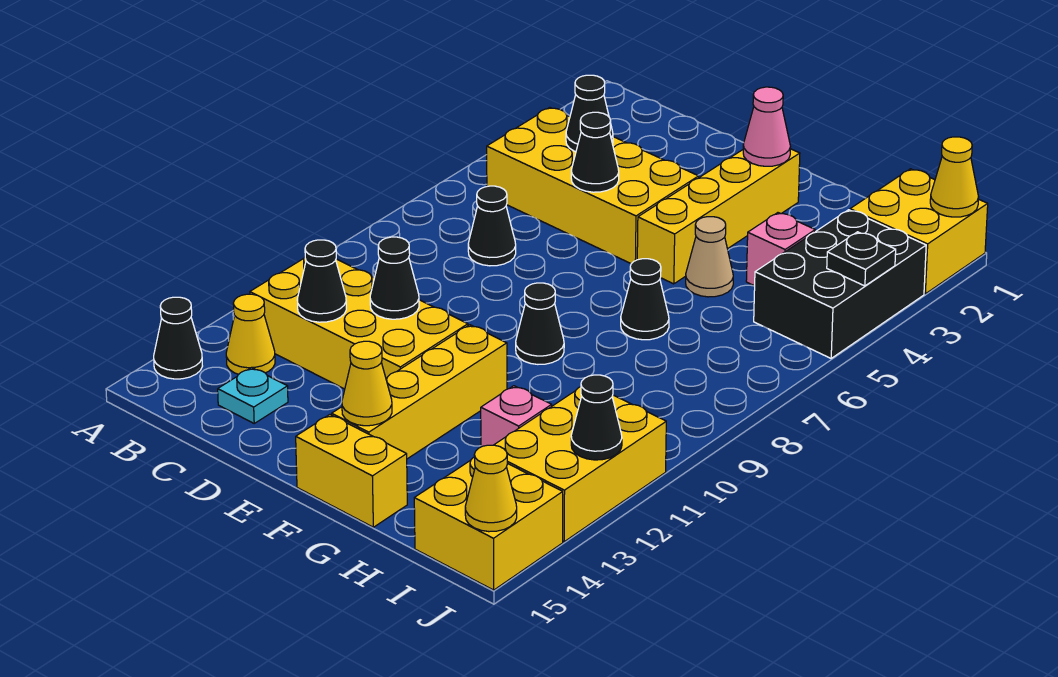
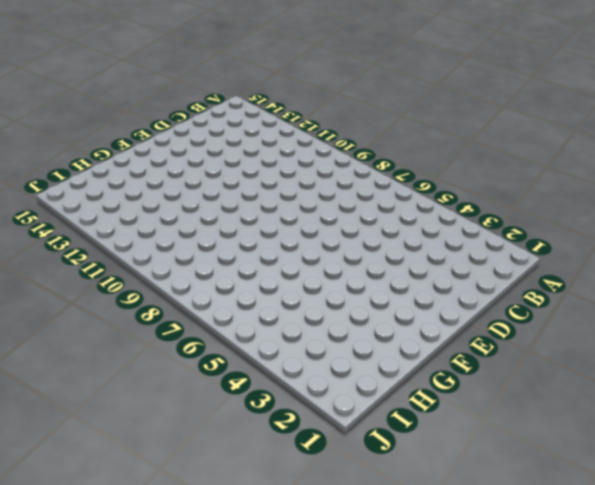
none -> black 1x1 cone [154,297,202,379]
none -> yellow 2x4 brick [487,108,699,264]
none -> yellow 2x4 brick [250,257,468,389]

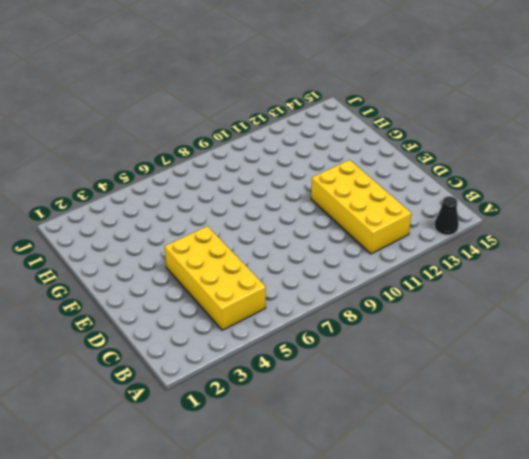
none -> yellow 1x1 cone [226,294,275,374]
none -> black 1x1 cone [468,186,516,266]
none -> cyan 1x1 plate [218,368,288,423]

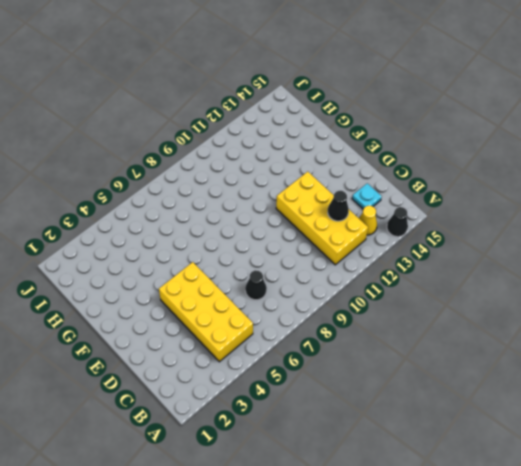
none -> yellow 1x4 brick [637,149,800,284]
none -> black 1x1 cone [516,283,564,364]
none -> yellow 1x4 brick [332,325,507,459]

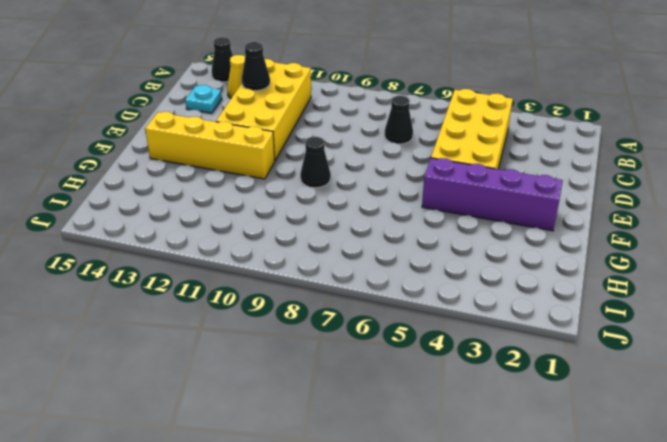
purple 1x4 brick [422,158,563,231] -> yellow 1x4 brick [637,149,800,284]
none -> yellow 1x2 brick [296,415,407,527]
none -> tan 1x1 cone [686,217,733,297]
none -> black 1x1 cone [621,259,669,340]

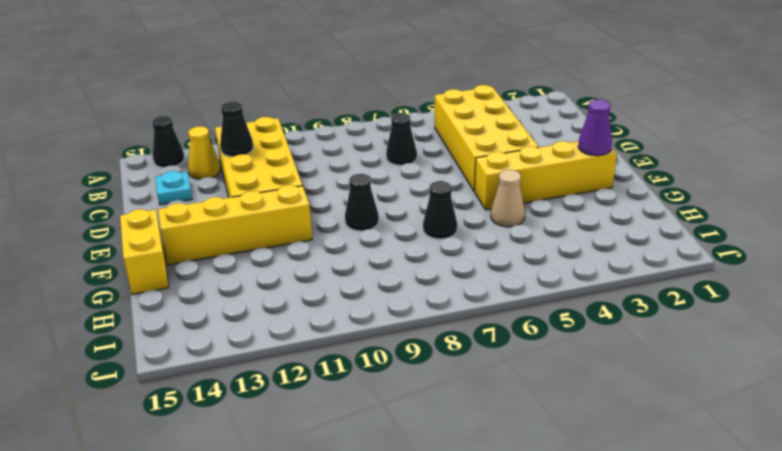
purple 1x1 cone [578,99,612,156] -> pink 1x1 cone [743,87,791,166]
none -> pink 1x1 brick [746,213,815,286]
none -> pink 1x1 brick [481,386,552,447]
none -> yellow 2x2 brick [850,169,988,294]

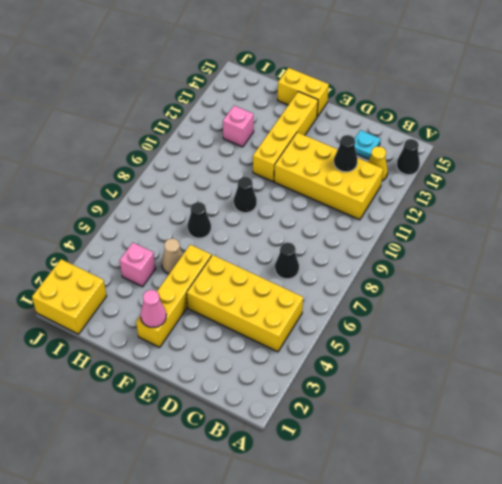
none -> black 2x3 brick [754,210,926,358]
none -> yellow 2x3 brick [494,387,666,542]
none -> yellow 2x2 brick [414,457,563,590]

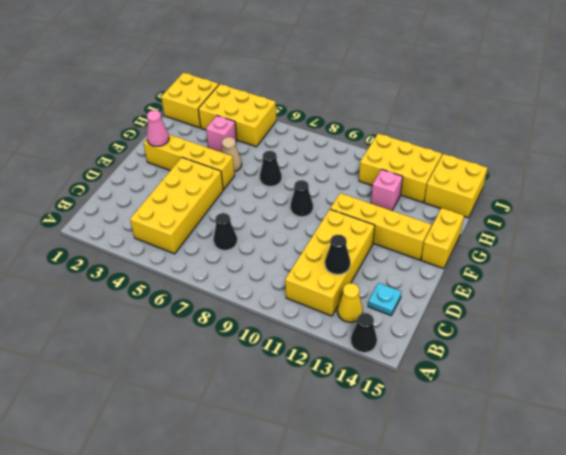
yellow 2x3 brick [198,84,276,147] -> black 2x3 brick [754,210,926,358]
none -> black 1x1 cone [566,75,613,152]
none -> black 1x1 cone [571,112,619,192]
none -> black 1x1 cone [370,237,419,319]

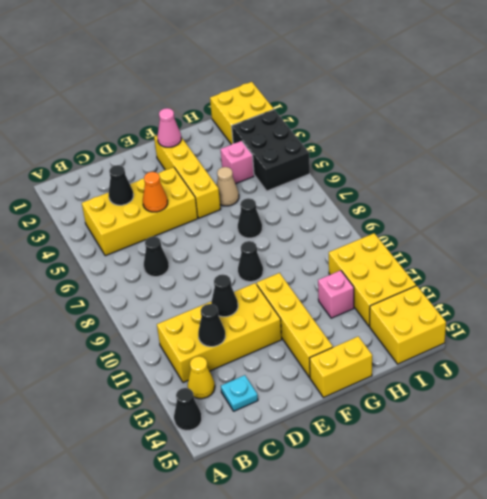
orange 1x1 cone [143,172,168,212] -> black 1x1 cone [571,112,619,192]
none -> yellow 1x1 cone [342,341,392,426]
none -> yellow 1x1 cone [930,137,979,217]
none -> black 1x1 plate [827,232,896,286]

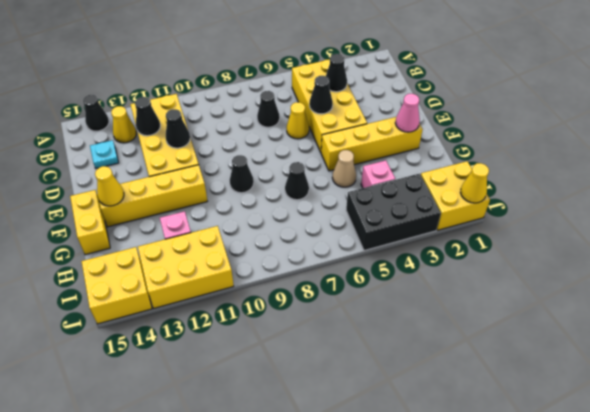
yellow 1x1 cone [287,102,309,139] -> yellow 1x1 cone moved to [465,445,517,532]
none -> black 1x1 plate [827,232,896,286]
none -> black 1x1 cone [571,375,622,460]

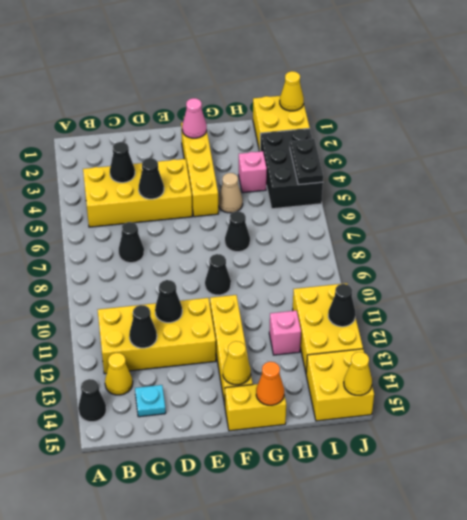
orange 1x1 cone [256,362,284,405] -> none
black 1x2 plate [290,139,323,185] -> black 1x1 plate [827,232,896,286]

